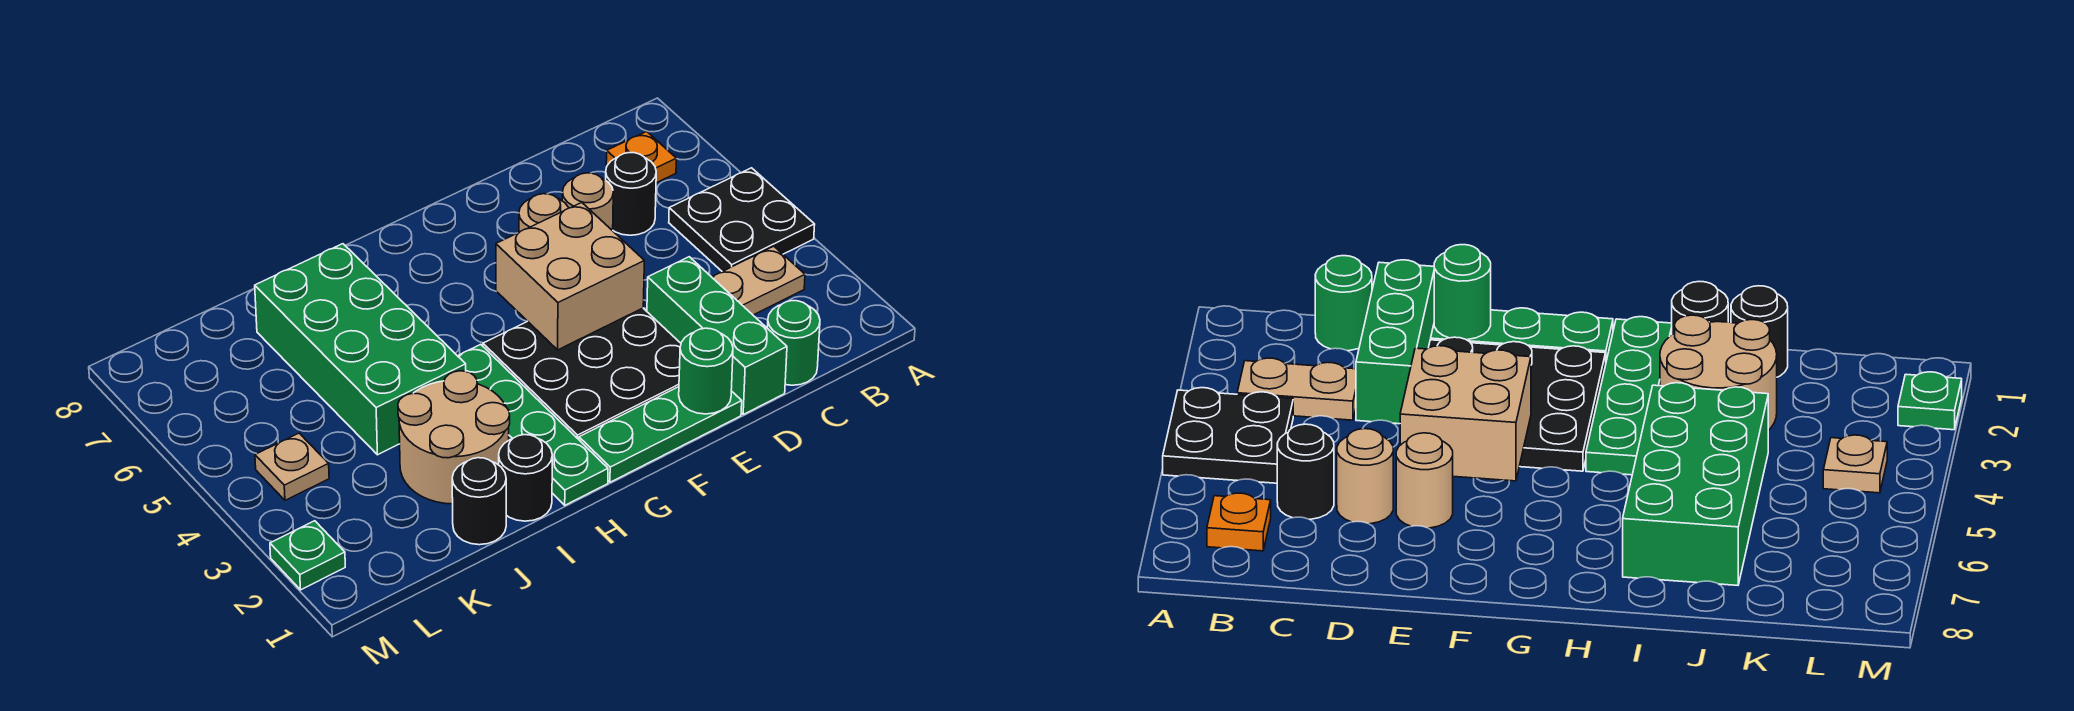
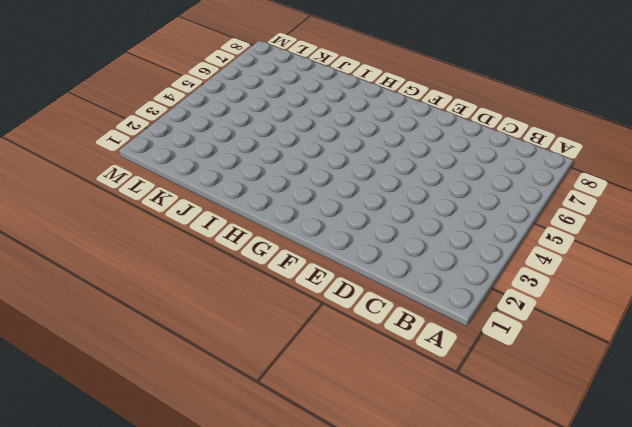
none -> black 2x2 plate [669,168,815,271]
none -> tan 1x2 plate [712,246,805,315]
none -> orange 1x1 plate [606,132,676,183]

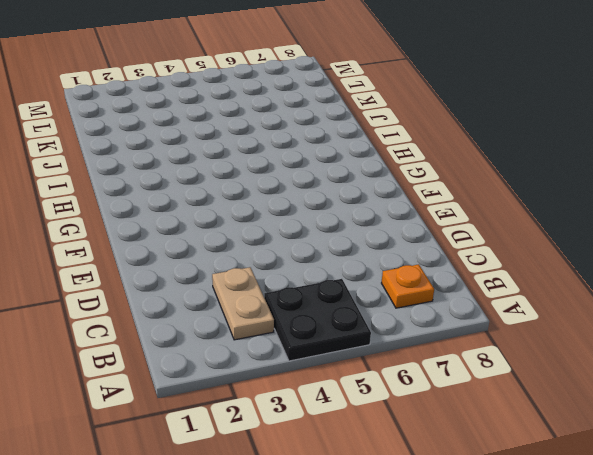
none -> green 1x1 round brick [767,301,820,385]
none -> black 1x1 round brick [606,153,656,235]
none -> green 1x3 brick [647,257,787,414]

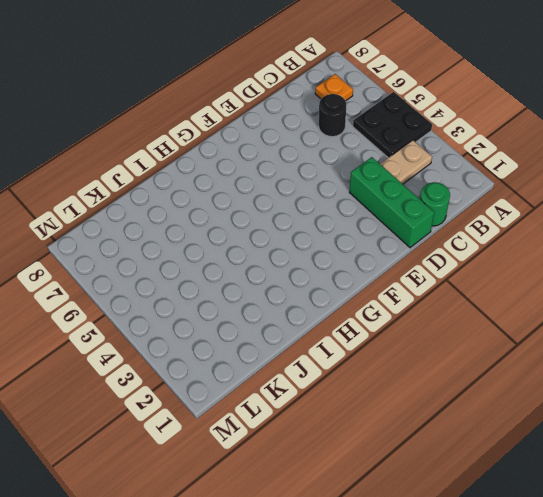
none -> tan 1x1 round brick [562,173,613,231]
none -> green 1x3 plate [579,387,742,482]
none -> black 3x3 plate [483,308,681,439]

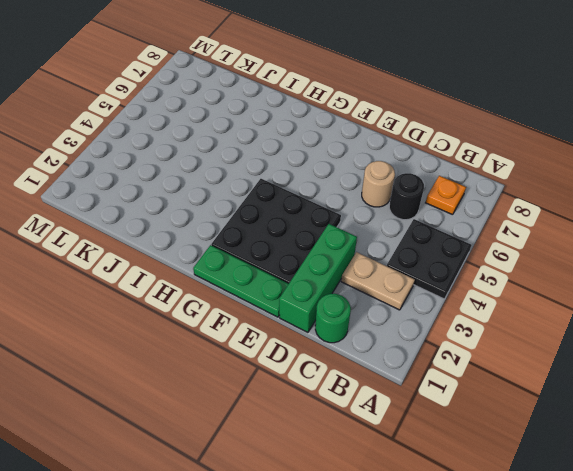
none -> tan 1x1 round brick [519,194,569,232]
none -> green 1x4 plate [458,344,608,505]
none -> black 1x1 round brick [499,435,552,521]

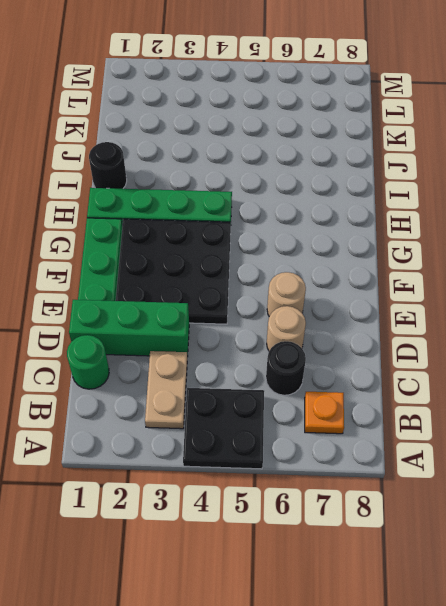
none -> tan 2x2 round brick [398,371,510,504]
none -> green 2x4 brick [255,244,466,455]
none -> black 1x1 round brick [452,458,506,545]

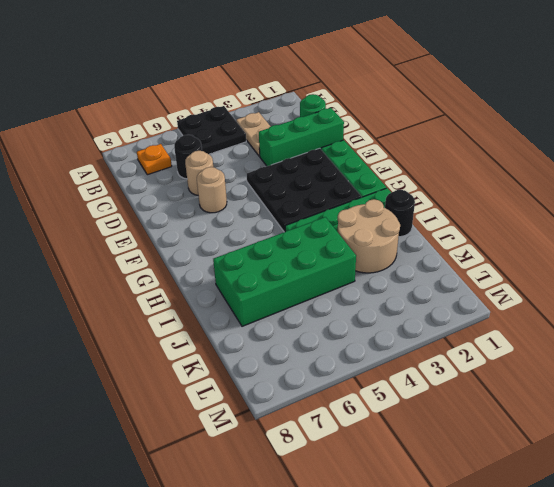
none -> black 1x1 round brick [452,458,506,545]
none -> tan 1x1 plate [255,433,329,500]
none -> green 1x1 plate [270,521,345,590]

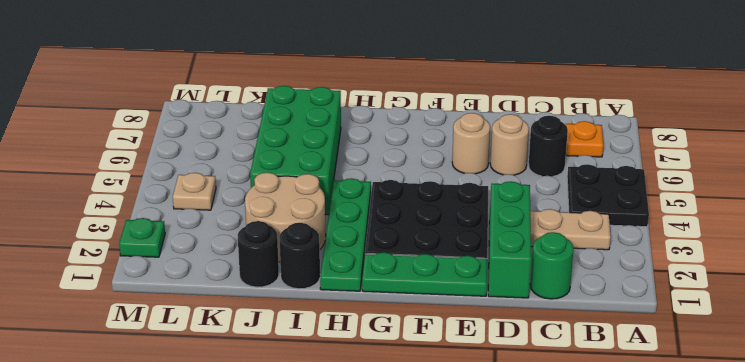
none -> green 1x1 round brick [679,328,733,414]
none -> tan 2x2 brick [496,203,644,350]

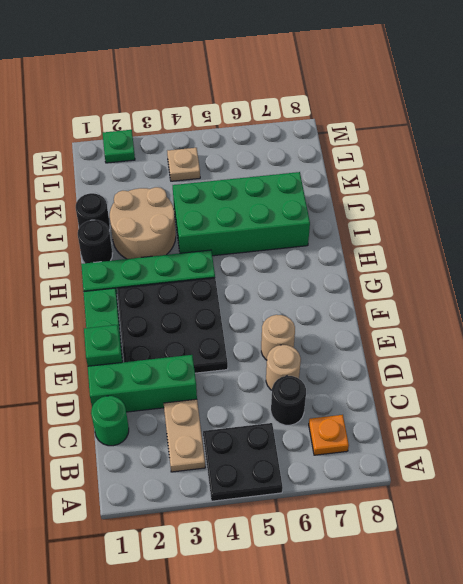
green 1x1 brick [84,325,122,366] -> green 1x1 round brick [679,328,733,414]
none -> tan 2x2 brick [496,203,644,350]

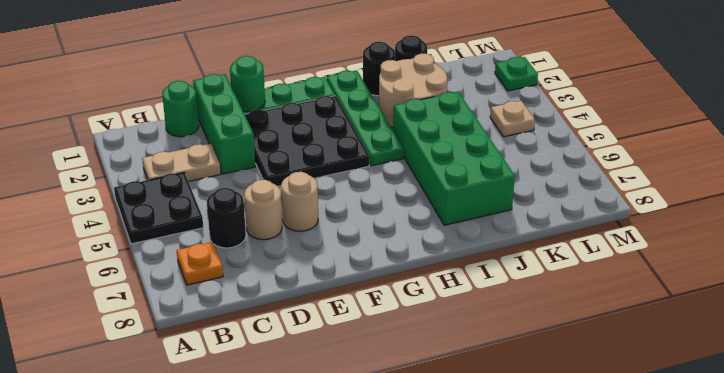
none -> tan 2x2 brick [496,203,644,350]

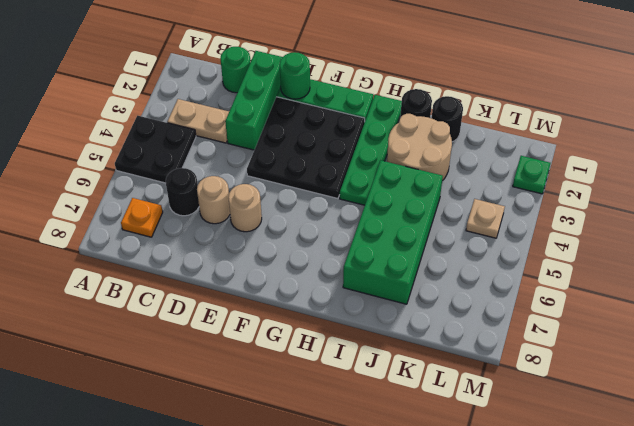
none -> tan 2x2 brick [496,203,644,350]

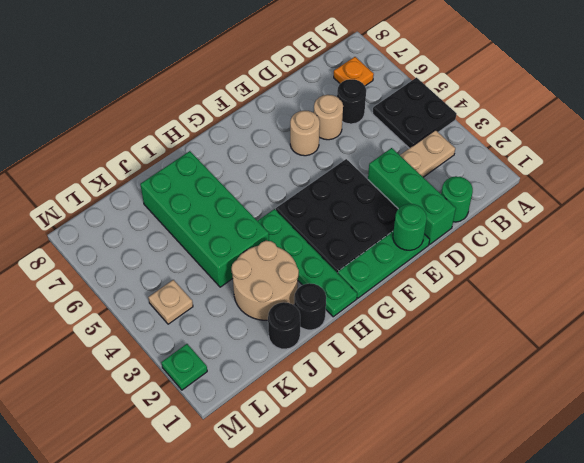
none -> tan 2x2 brick [496,203,644,350]

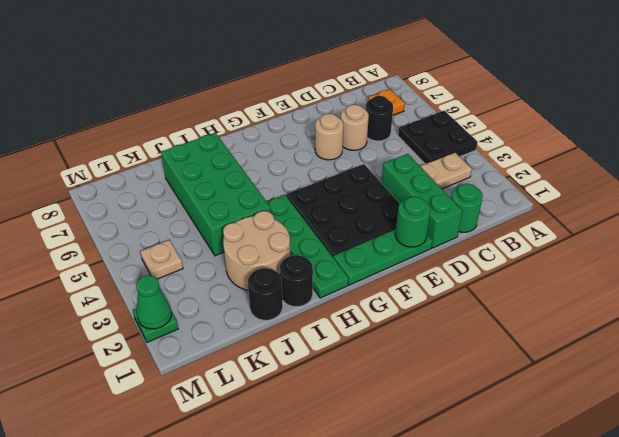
green 1x1 cone [136,275,172,329] -> none
none -> tan 2x2 brick [496,203,644,350]

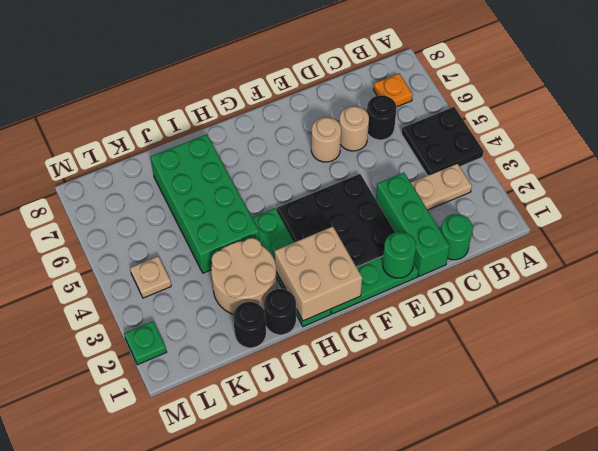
tan 2x2 brick [275,226,362,321] -> tan 2x2 brick moved to [496,203,644,350]

